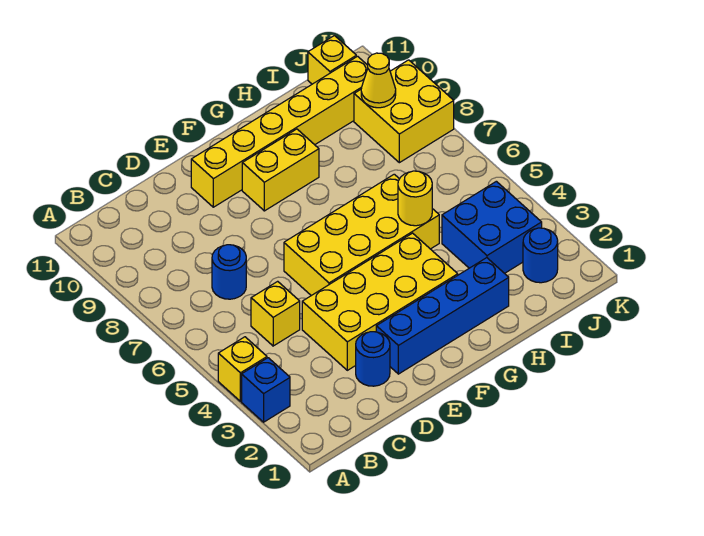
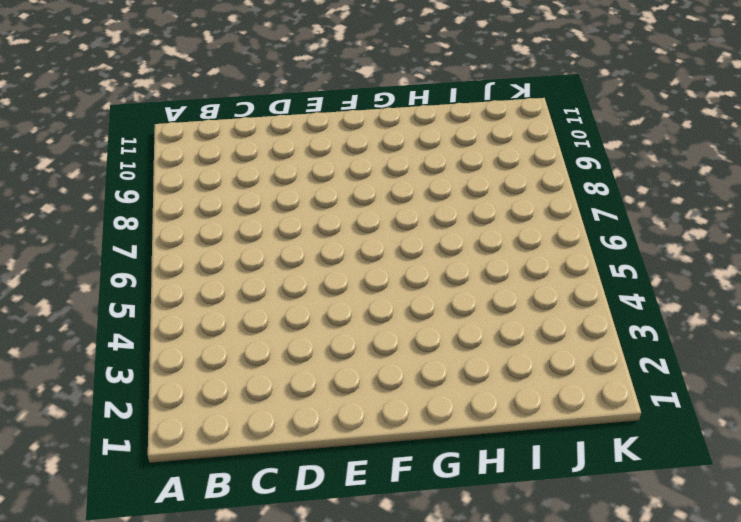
none -> blue 1x1 brick [242,358,290,422]
none -> yellow 1x1 brick [218,337,267,401]
none -> yellow 1x1 brick [251,281,300,346]

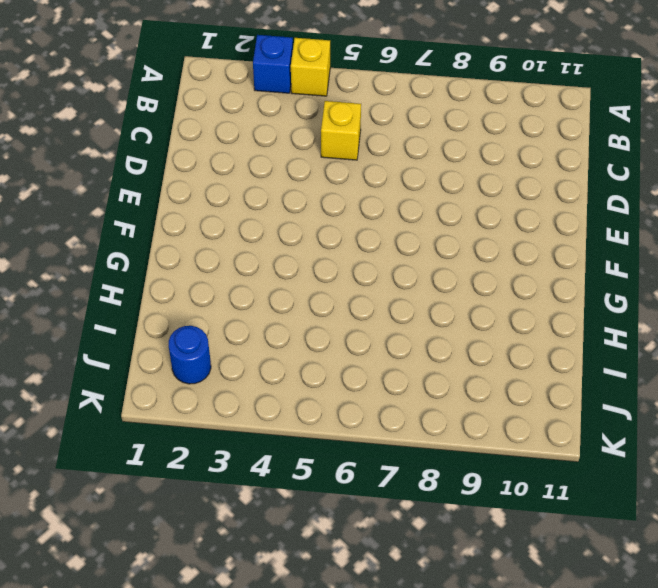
none -> blue 1x1 round brick [212,245,246,299]
none -> blue 1x1 round brick [356,332,390,386]
none -> yellow 2x4 brick [302,233,458,370]

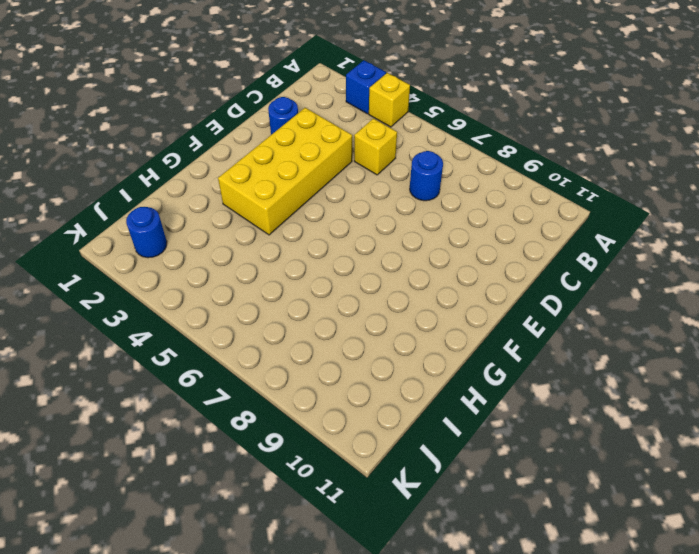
none -> blue 1x4 brick [376,258,509,374]
none -> yellow 2x4 brick [284,174,439,296]
none -> yellow 1x6 brick [191,56,368,207]

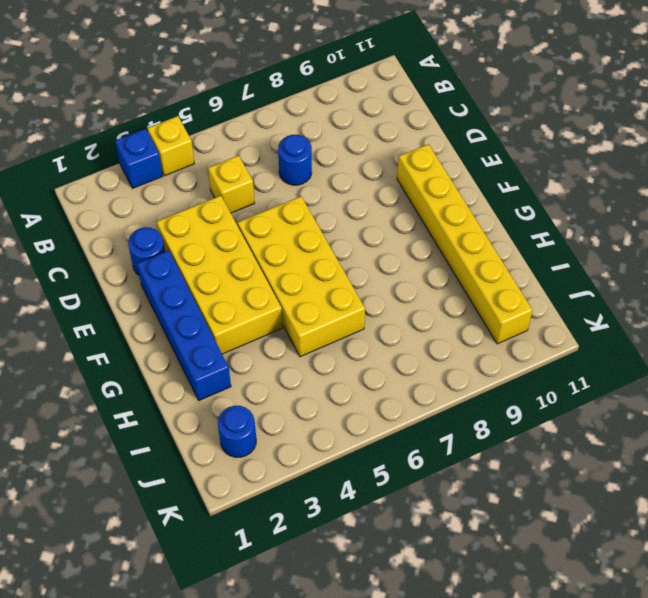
none -> yellow 1x2 brick [242,129,319,211]
none -> blue 2x2 brick [442,181,542,273]
none -> yellow 2x2 brick [354,60,454,163]

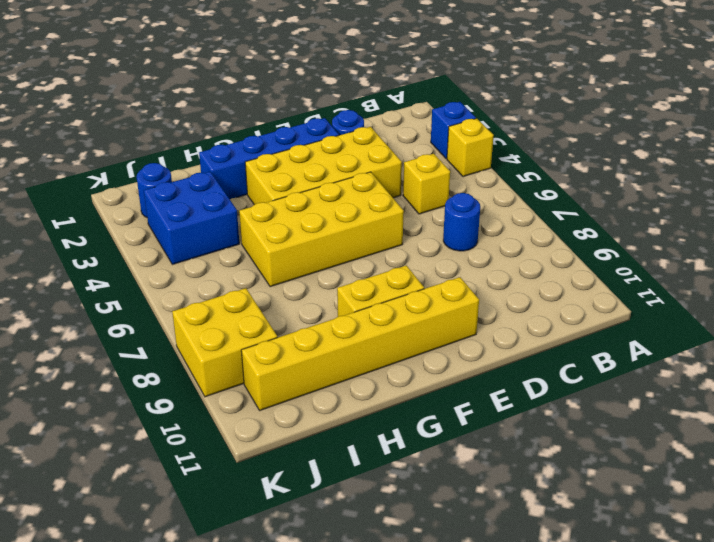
none -> yellow 1x1 brick [308,36,356,84]
none -> yellow 1x1 round brick [398,171,432,226]
none -> yellow 1x1 cone [361,53,396,108]

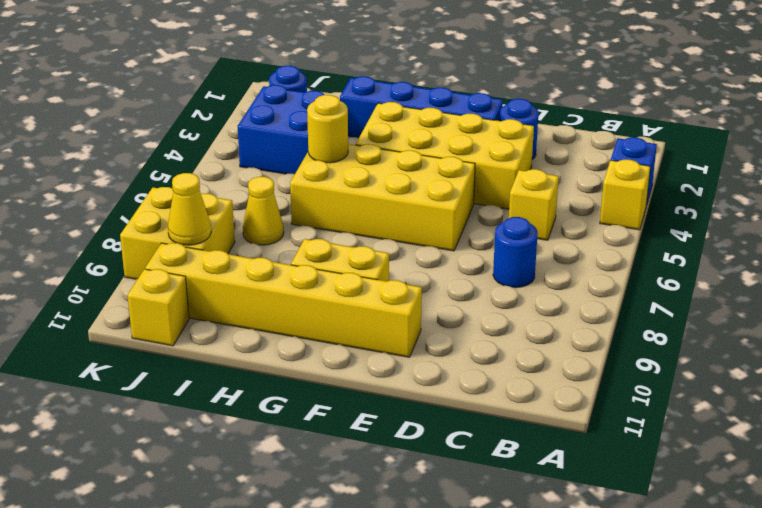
yellow 1x1 cone [243,177,284,245] -> none

